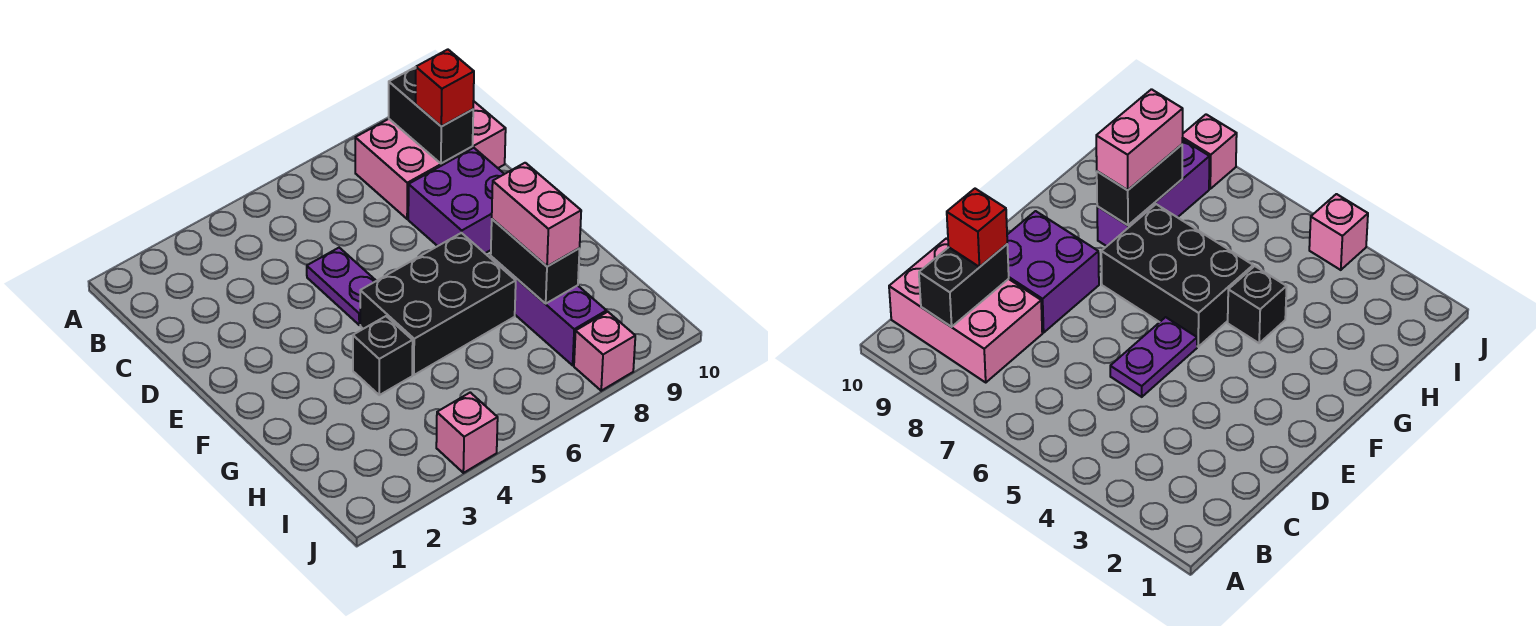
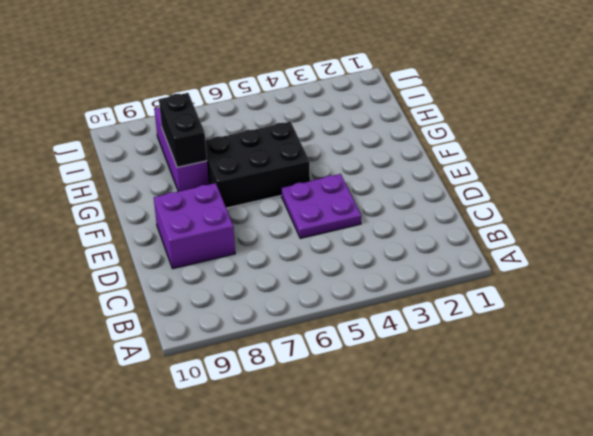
purple 2x2 plate [281,174,361,238] -> purple 1x2 plate [307,248,376,325]
none -> pink 2x3 brick [355,101,506,219]
none -> black 1x1 brick [353,316,413,395]
none -> pink 1x1 brick [436,392,498,473]

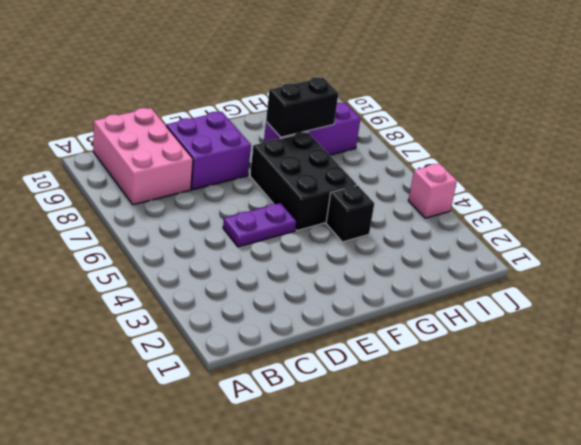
none -> pink 1x1 brick [574,312,635,391]
none -> black 1x2 brick [389,67,473,163]
none -> red 1x1 brick [416,49,474,126]

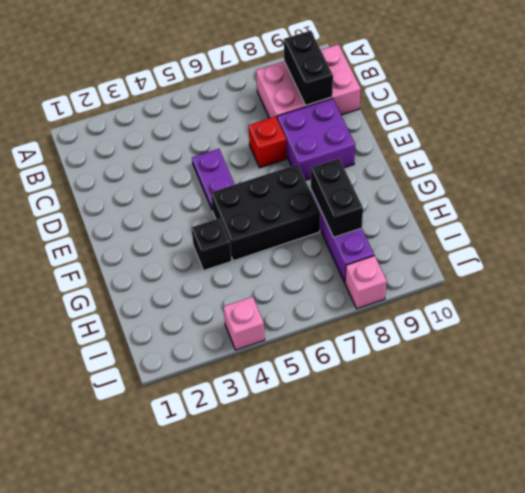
red 1x1 brick [249,116,287,168] -> red 1x1 brick moved to [416,49,474,126]
none -> pink 1x2 brick [492,163,581,266]

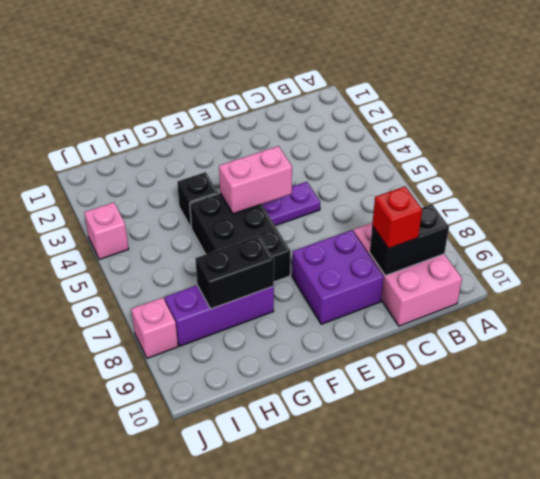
pink 1x2 brick [219,146,292,214] -> pink 1x2 brick moved to [492,163,581,266]

